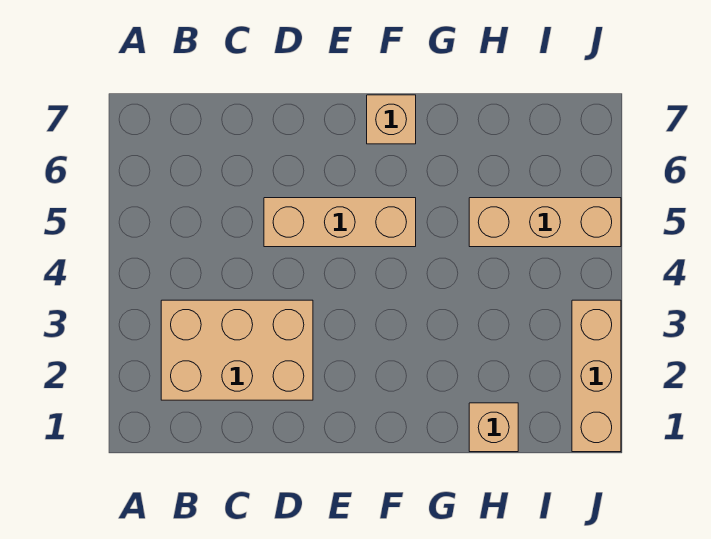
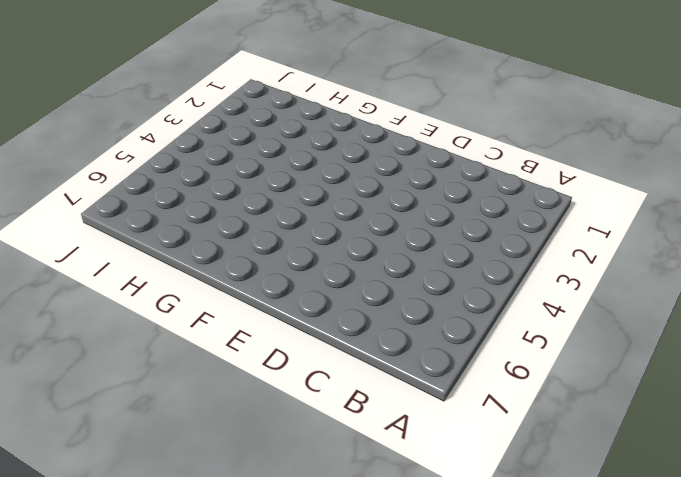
none -> tan 2x3 brick [161,300,313,400]
none -> tan 1x3 brick [264,198,416,247]

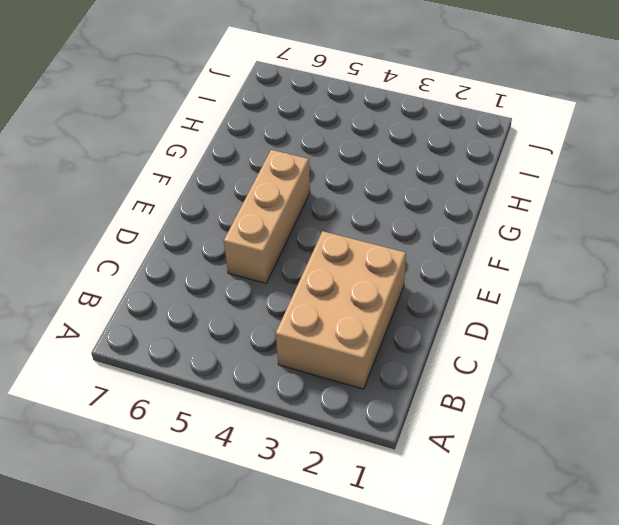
none -> tan 1x1 brick [367,95,416,144]
none -> tan 1x1 brick [469,403,518,452]

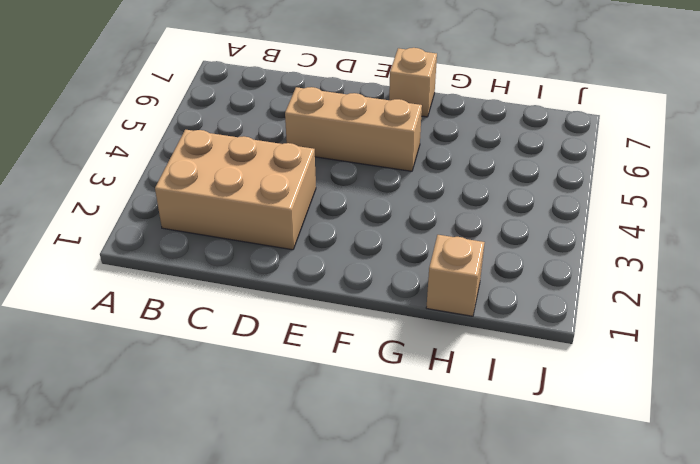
none -> tan 1x3 brick [469,198,621,247]
none -> tan 1x3 brick [572,300,621,452]

